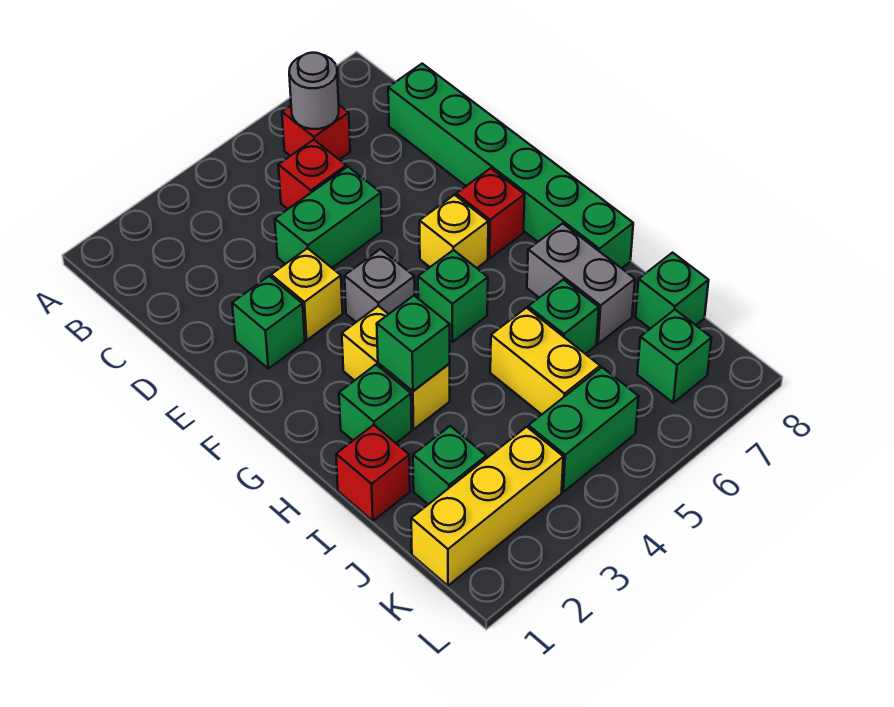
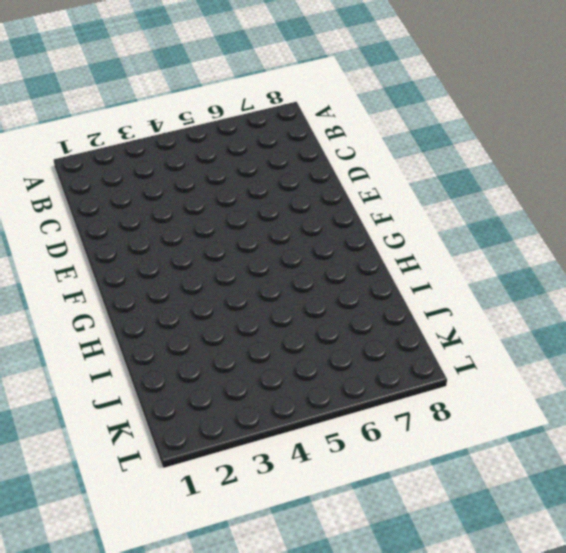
none -> red 1x1 brick [282,105,350,160]
none -> red 1x1 brick [278,140,346,209]
none -> green 1x6 brick [388,64,633,268]

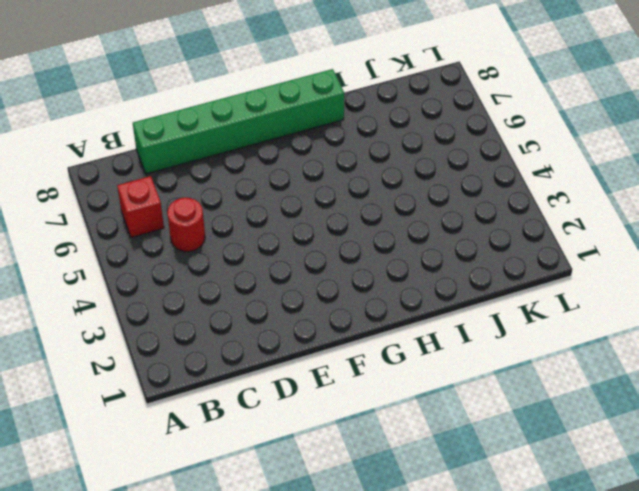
red 1x1 round brick [167,198,205,252] -> red 1x1 brick [278,140,346,209]
none -> green 1x2 brick [275,167,382,268]
none -> green 1x1 brick [232,276,305,369]
none -> yellow 1x1 brick [271,248,343,340]

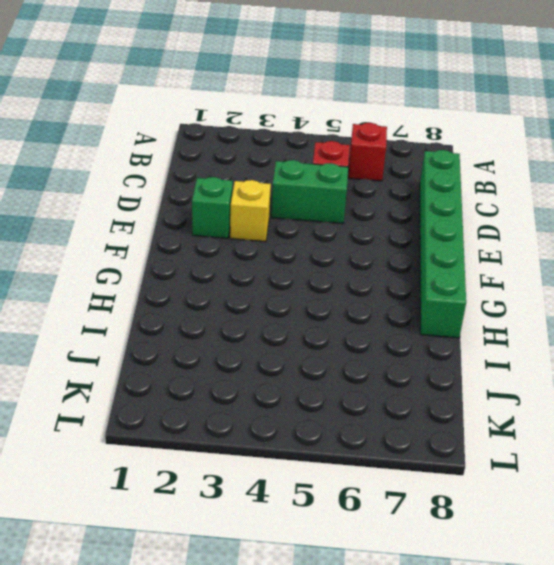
none -> grey 1x1 brick [345,249,415,322]
none -> yellow 1x1 brick [420,195,488,268]
none -> red 1x1 brick [456,168,525,259]

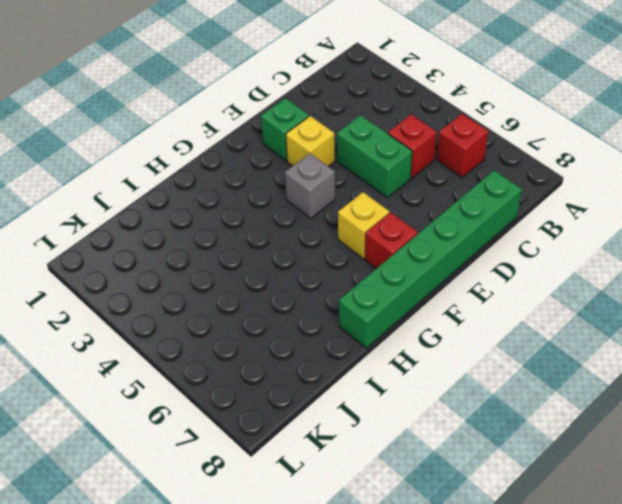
none -> yellow 1x2 brick [342,306,450,429]
none -> green 1x1 brick [418,250,488,342]
none -> green 1x1 brick [339,365,412,443]

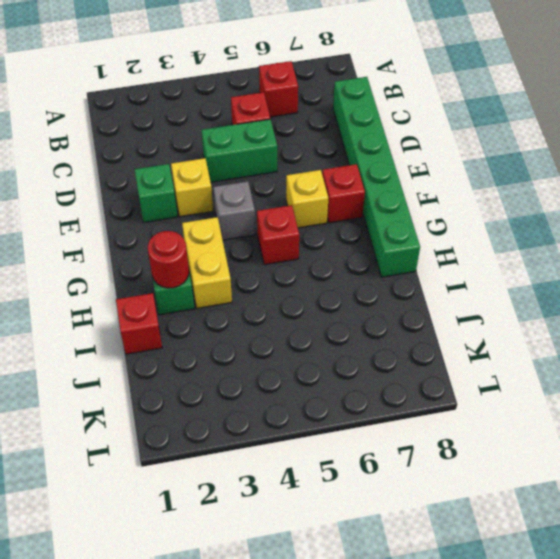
red 1x1 brick [257,205,299,265] -> green 1x1 brick [418,250,488,342]
red 1x1 round brick [148,231,189,288] -> none
none -> grey 1x2 brick [527,223,635,344]
none -> yellow 1x2 brick [490,308,600,414]
none -> green 1x1 brick [528,279,599,354]

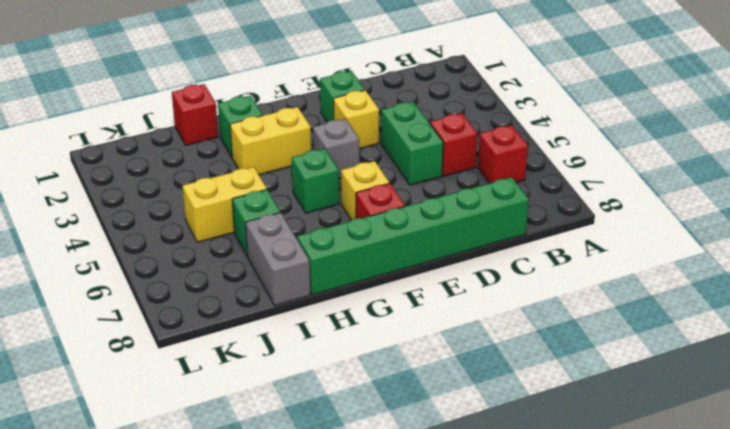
grey 1x2 brick [246,213,310,306] -> grey 1x2 brick turned to [527,223,635,344]
none -> green 1x1 brick [413,426,486,504]
none -> green 1x1 brick [636,253,709,329]
none -> yellow 1x3 brick [411,427,563,586]

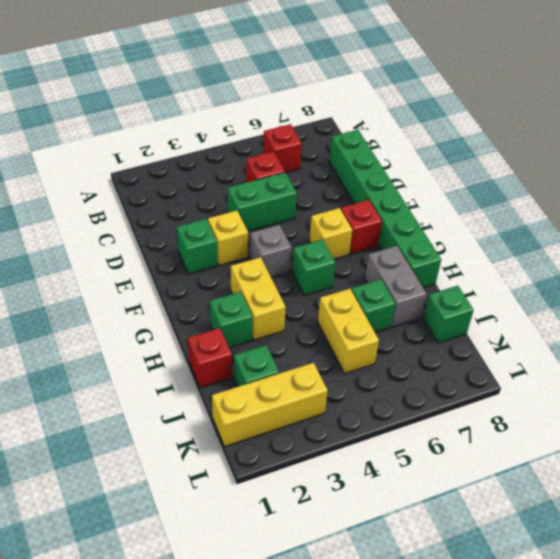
none -> green 1x2 brick [528,367,639,492]
none -> green 1x1 brick [637,310,711,403]
none -> grey 1x1 round brick [289,53,339,129]

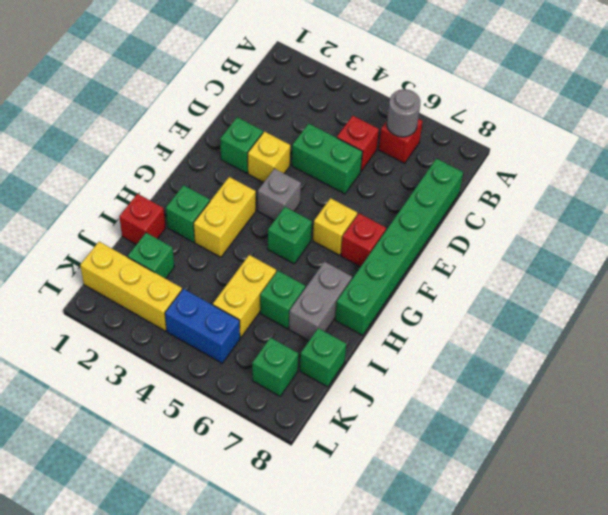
blue 1x2 brick [165,289,240,363] -> green 1x2 brick [528,367,639,492]
none -> green 1x1 brick [377,296,450,391]

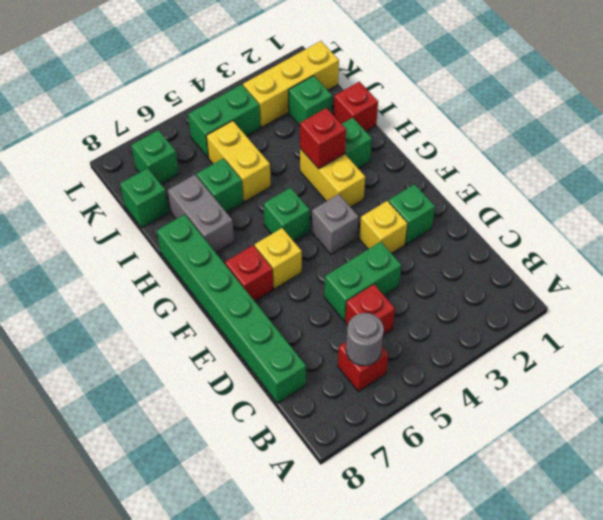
red 1x1 brick [300,108,346,169] -> green 1x1 brick [377,296,450,391]

